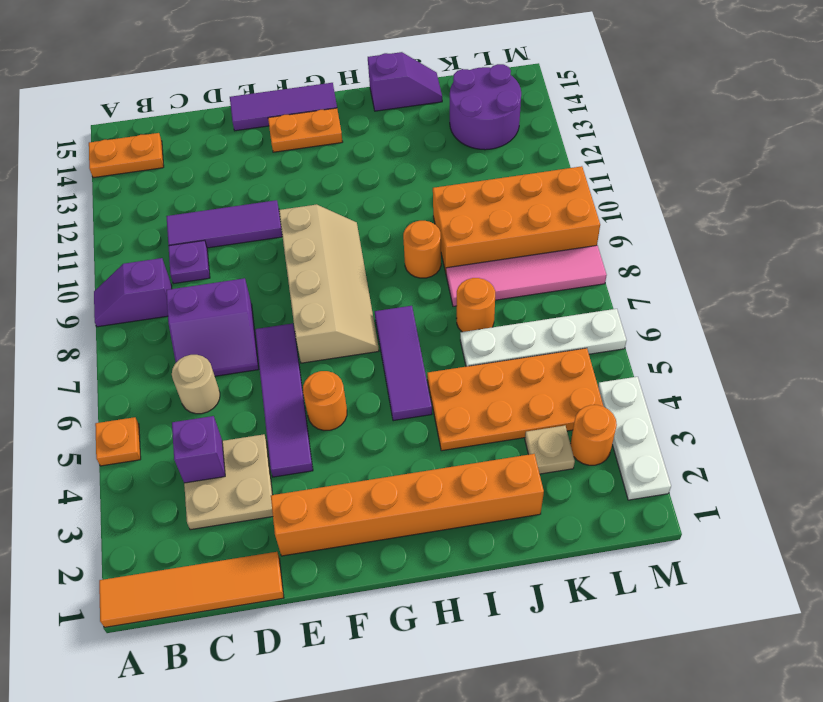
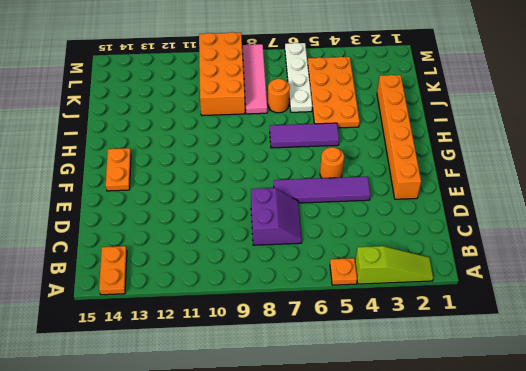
lime 1x3 slope [355,246,433,284] -> none
none -> orange 1x4 tile [99,552,284,627]
none -> purple 1x2 slope [94,258,172,327]
none -> tan 2x2 plate [184,434,273,530]

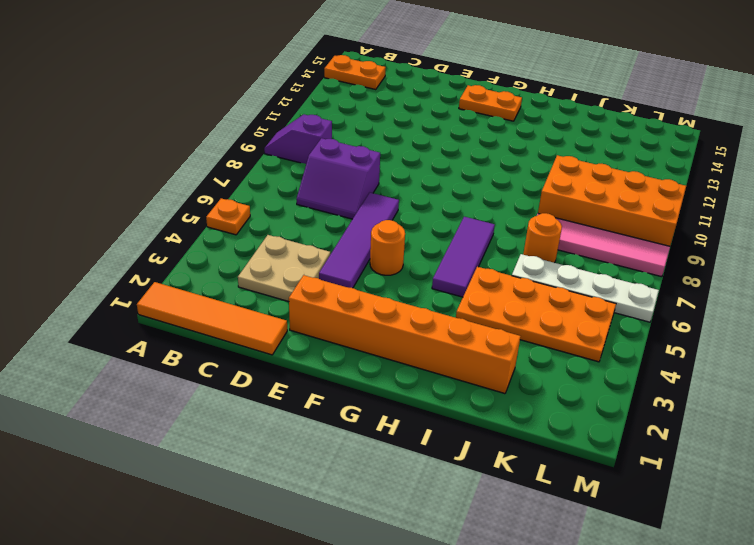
none -> tan 1x1 round brick [172,355,220,414]
none -> purple 1x1 plate [168,240,210,284]
none -> purple 1x3 tile [166,200,282,248]

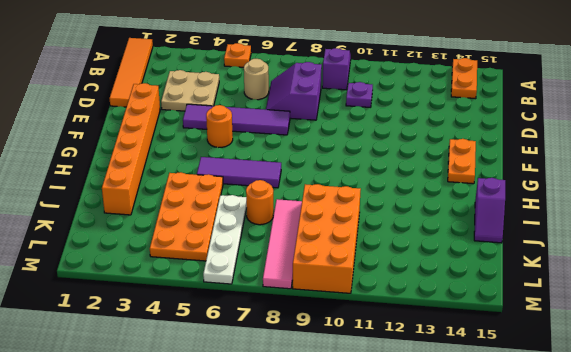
none -> purple 1x3 tile [166,200,282,248]
none -> purple 1x3 tile [230,83,337,131]
none -> tan 2x4 slope [279,205,379,363]

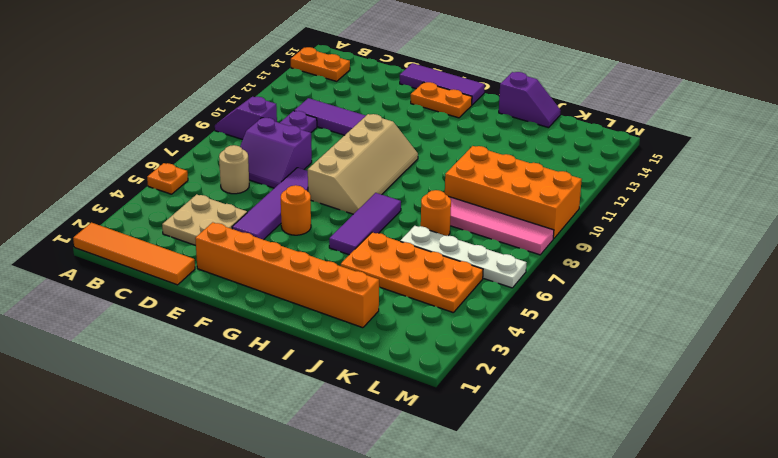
none -> orange 1x1 round brick [403,221,441,278]
none -> tan 1x1 plate [525,426,575,474]
none -> purple 2x2 round brick [450,64,521,150]

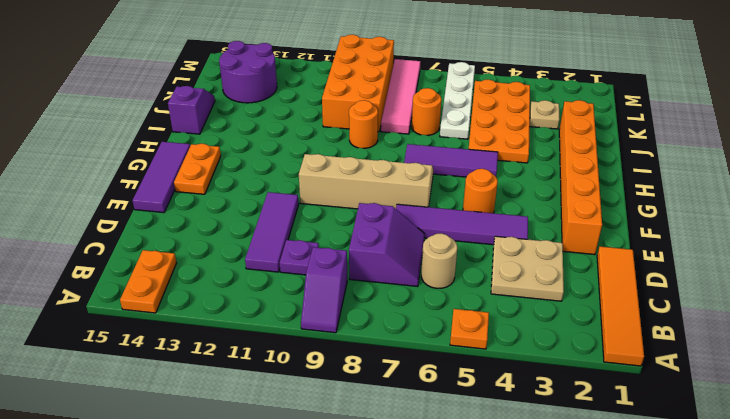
none -> orange 1x1 round brick [570,405,617,465]
none -> white 1x3 plate [598,377,671,500]
none -> purple 1x1 brick [172,416,225,483]

